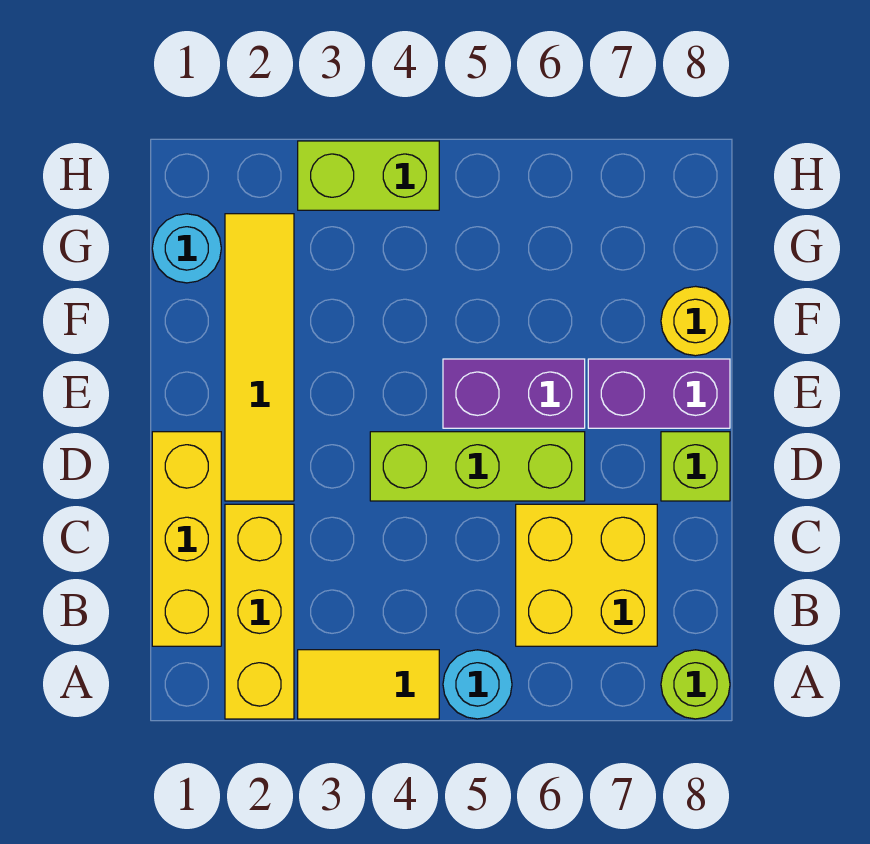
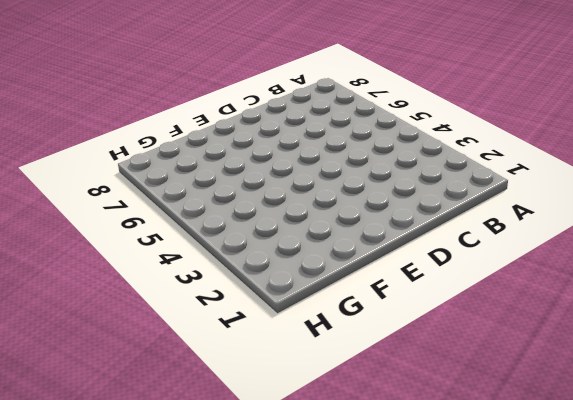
none -> yellow 1x3 brick [225,504,294,719]
none -> yellow 1x2 tile [298,650,439,719]
none -> cyan 1x1 round brick [443,650,512,719]

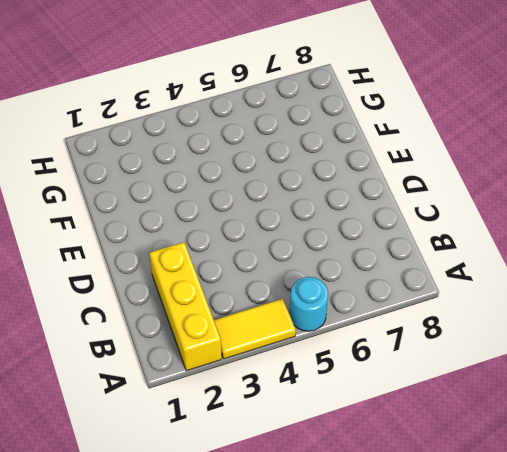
none -> lime 1x1 round brick [661,650,730,719]
none -> yellow 1x3 brick [152,432,221,646]
none -> yellow 2x2 brick [516,504,657,646]

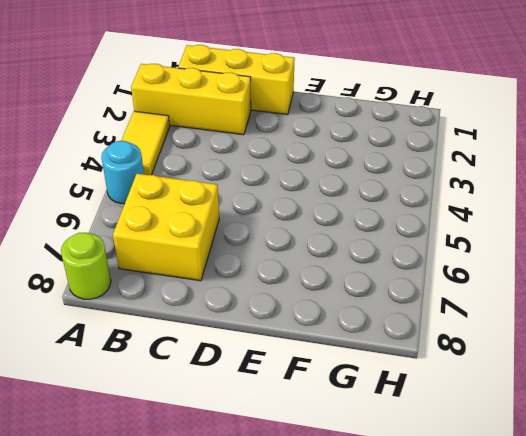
none -> yellow 1x4 tile [225,214,294,501]
none -> lime 1x3 brick [370,432,585,501]
none -> lime 1x1 brick [661,432,730,501]

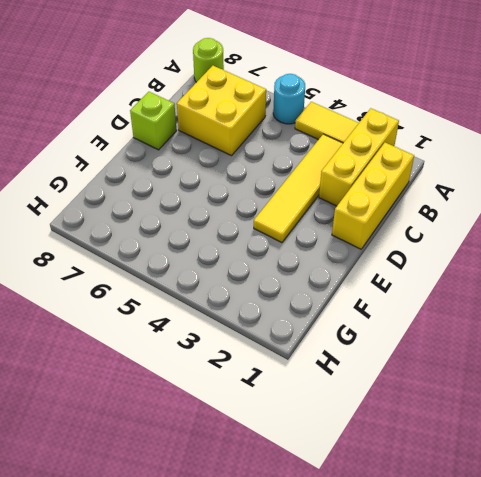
yellow 1x4 tile [254,134,343,243] -> yellow 1x4 tile moved to [225,214,294,501]
none -> lime 1x3 brick [370,432,585,501]
none -> purple 1x2 brick [443,359,585,428]
none -> purple 1x2 brick [588,359,730,428]

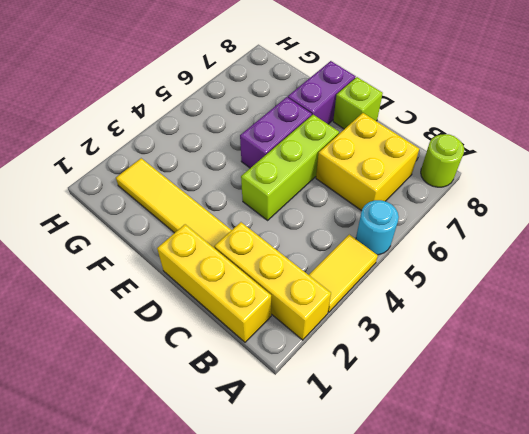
none -> yellow 1x1 round brick [661,286,730,356]
none -> cyan 1x1 round brick [152,214,221,283]
none -> lime 1x2 brick [298,141,439,210]

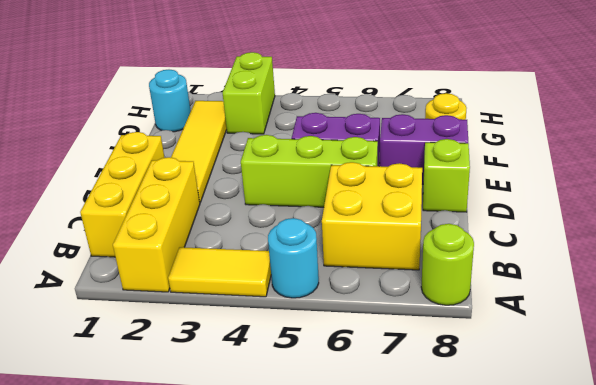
lime 1x2 brick [223,52,275,134] -> lime 1x2 brick turned to [298,141,439,210]

